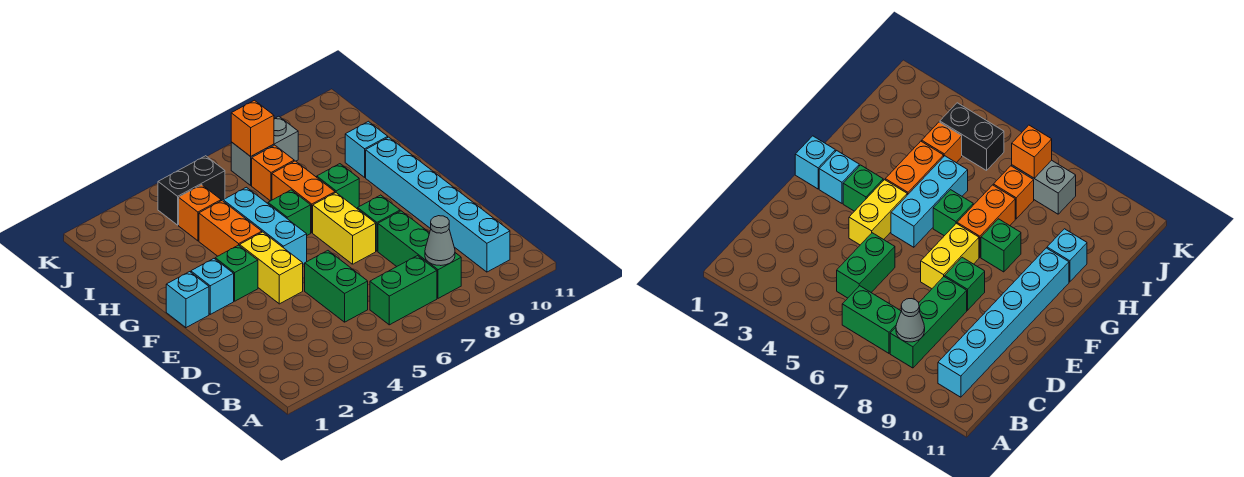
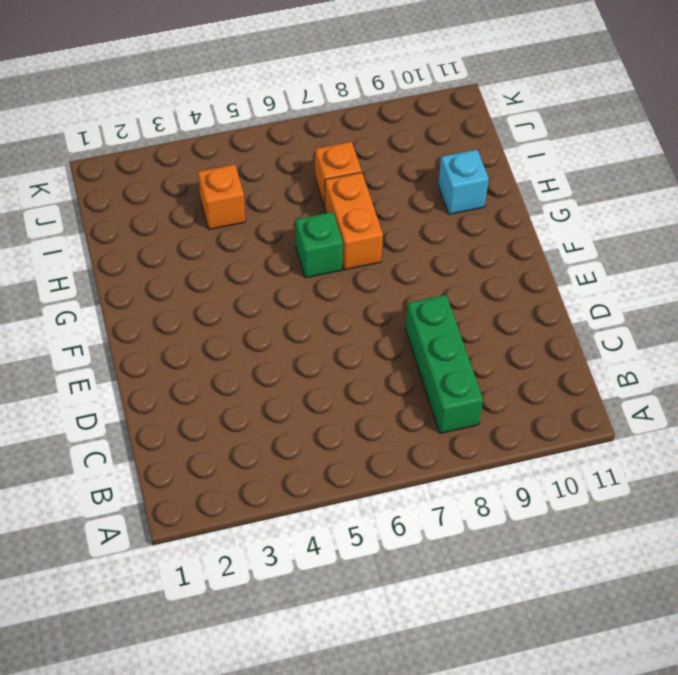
none -> green 1x2 brick [370,256,437,325]
none -> cyan 1x6 brick [366,137,510,272]
none -> green 1x2 brick [305,251,368,322]

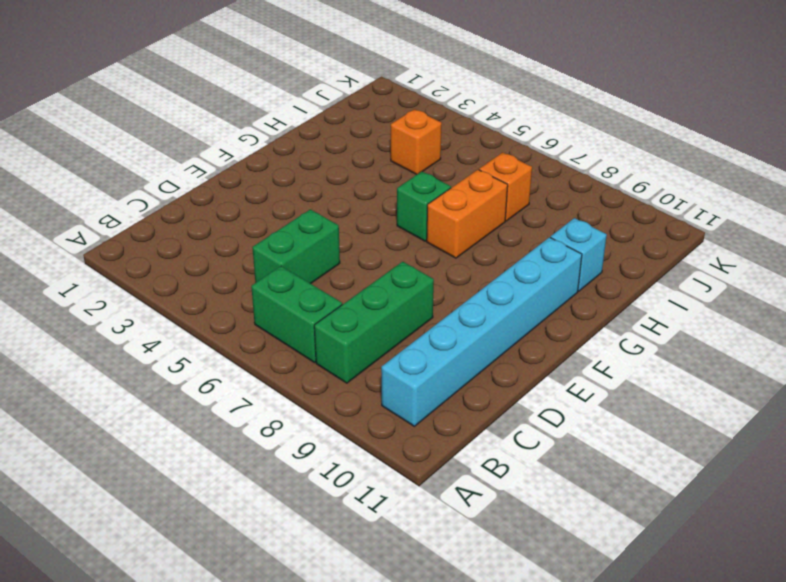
none -> yellow 1x2 brick [240,232,303,304]
none -> yellow 1x2 brick [313,193,376,264]
none -> green 1x1 brick [358,195,400,251]

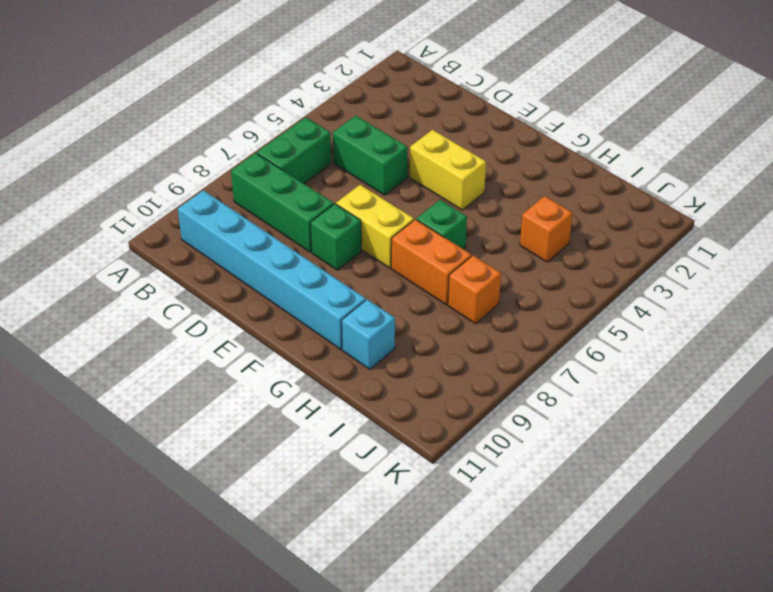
none -> cyan 1x1 brick [166,272,209,328]
none -> cyan 1x1 brick [191,259,234,314]
none -> green 1x1 brick [215,245,258,301]

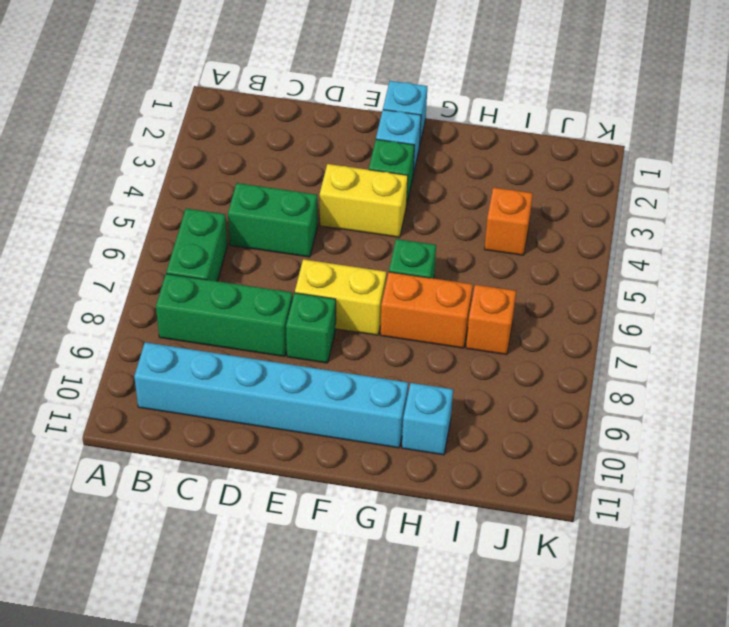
none -> cyan 1x3 brick [223,187,307,264]
none -> orange 1x2 brick [199,201,262,256]
none -> green 1x1 brick [317,164,359,208]

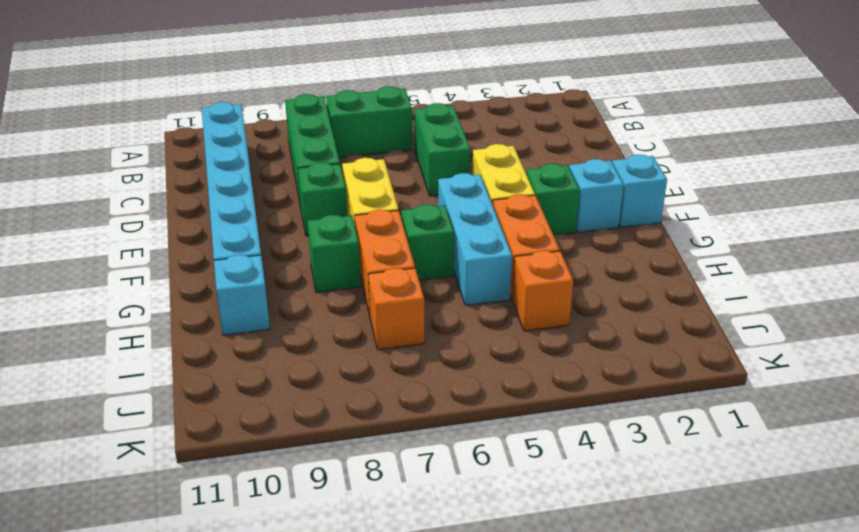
none -> black 1x2 brick [158,156,225,225]
none -> grey 1x2 brick [231,116,298,185]
none -> grey 1x1 cone [425,216,455,266]

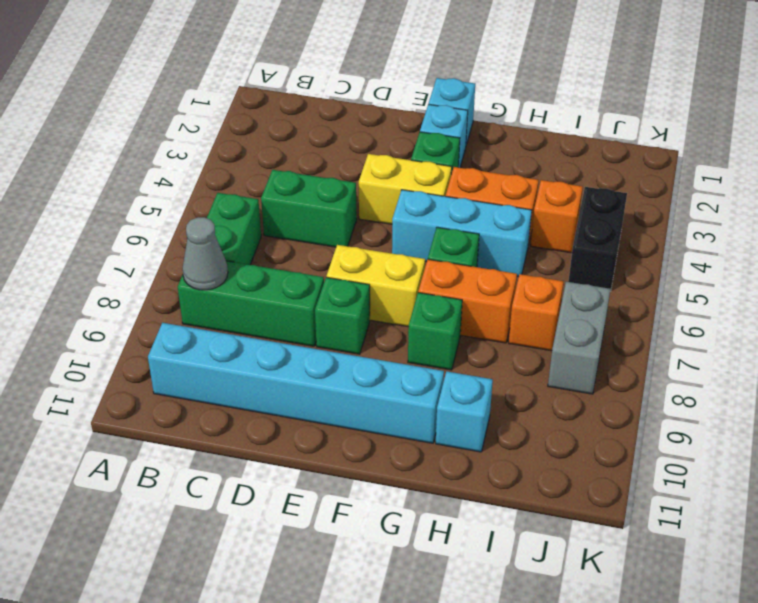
none -> orange 1x1 brick [231,100,274,156]

